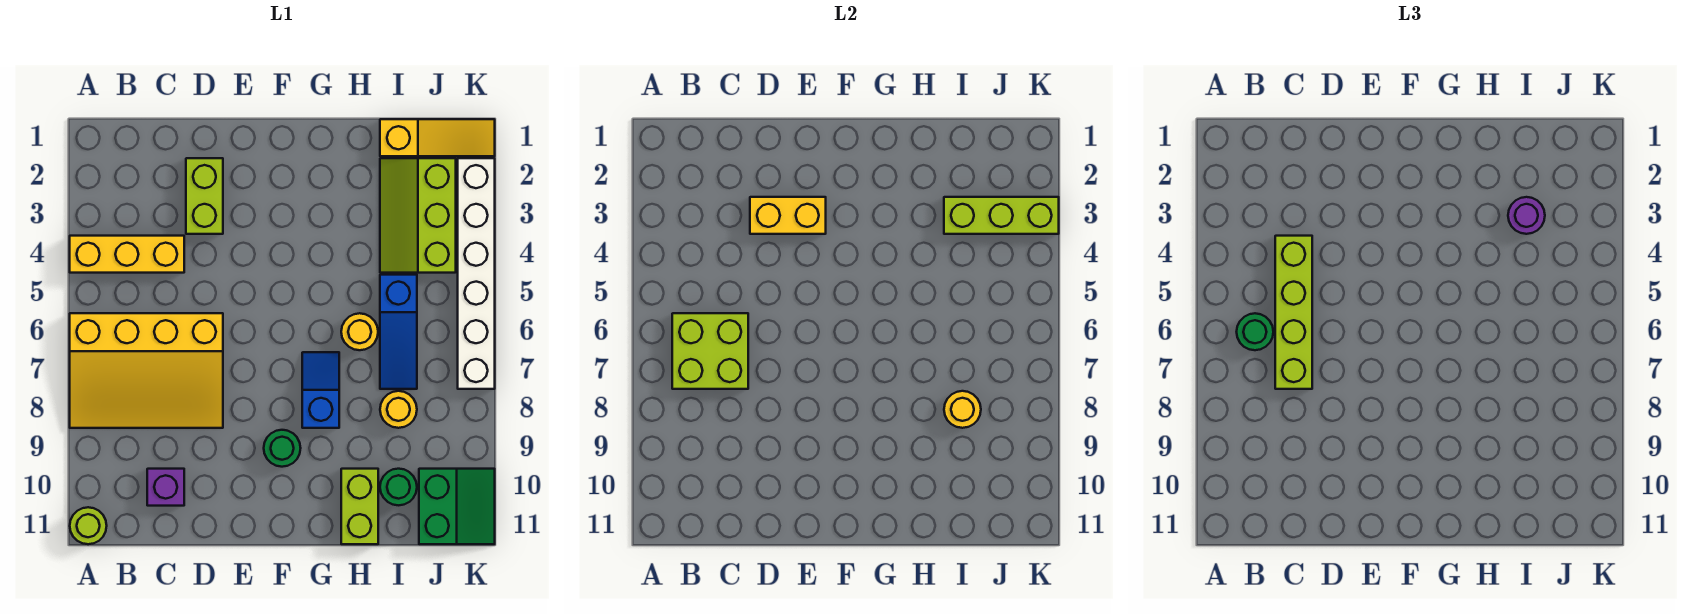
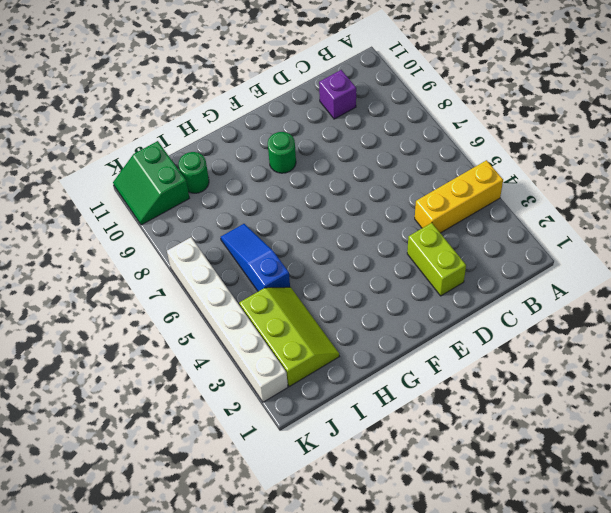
none -> yellow 3x4 slope [70,313,223,428]
none -> lime 1x1 round brick [70,507,107,544]
none -> blue 1x2 slope [302,352,339,428]

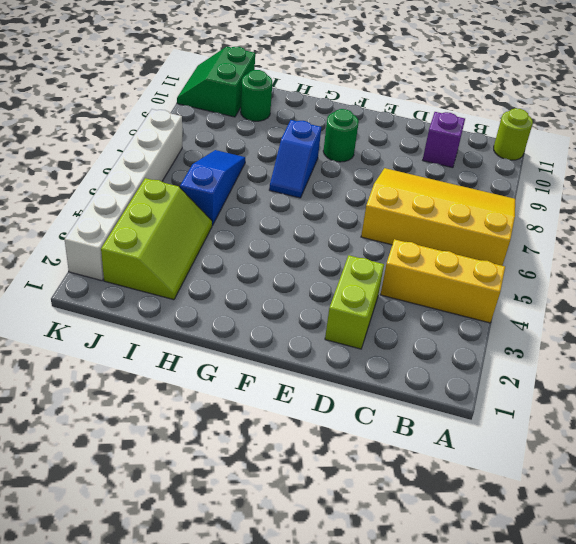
none -> yellow 1x1 round brick [341,313,378,350]
none -> lime 1x2 brick [341,469,378,544]
none -> yellow 1x3 slope [380,119,495,156]

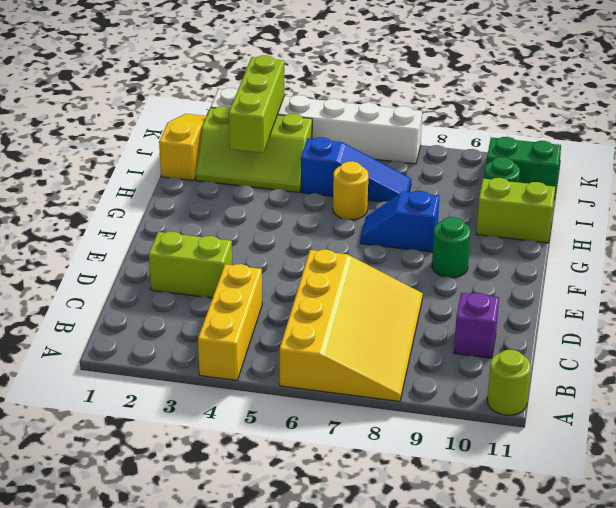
none -> yellow 1x1 round brick [380,391,417,428]
none -> lime 2x2 brick [672,313,748,389]
none -> yellow 1x2 brick [750,197,826,234]

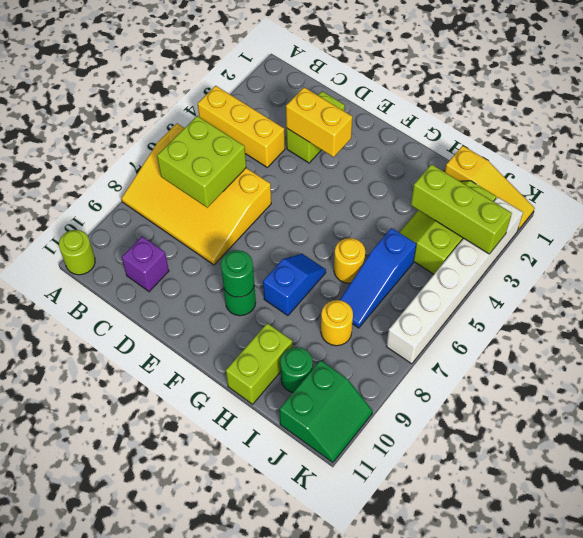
green 1x1 round brick [221,250,254,297] -> green 1x1 round brick moved to [1237,313,1273,350]
none -> yellow 1x1 round brick [944,391,981,428]
none -> lime 1x4 brick [1275,236,1312,389]
none -> purple 1x1 round brick [1508,197,1545,234]

